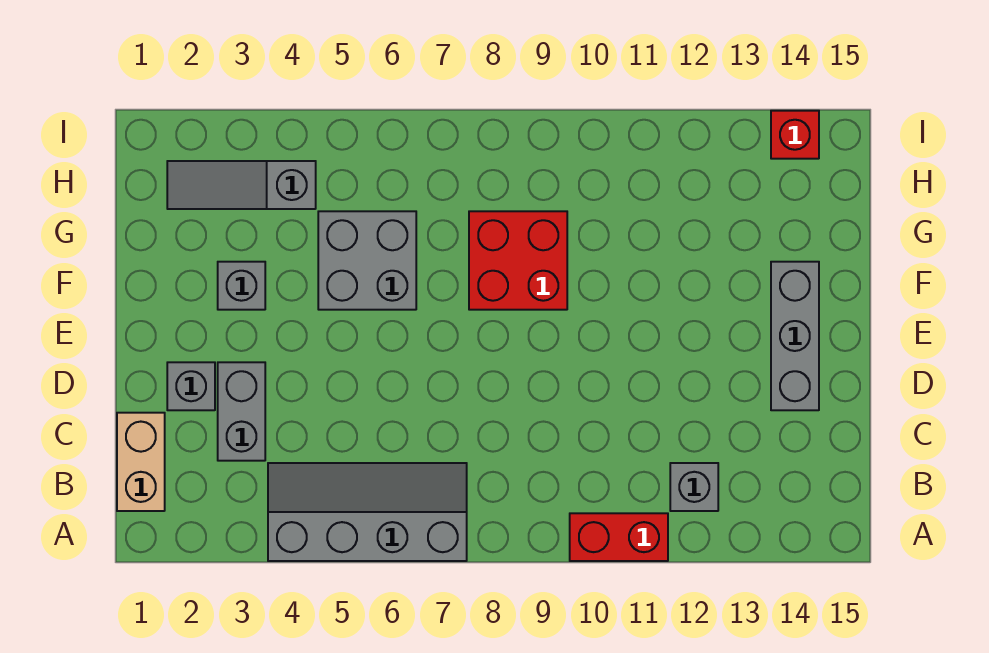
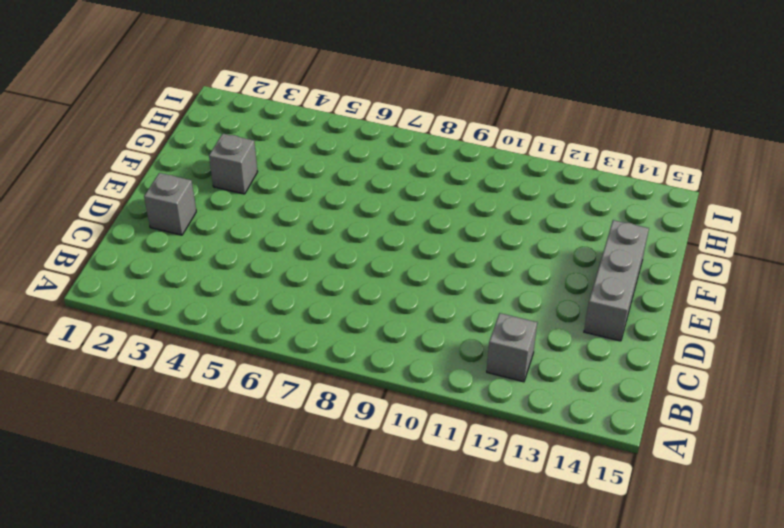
none -> grey 2x4 slope [268,463,467,561]
none -> red 1x2 brick [570,513,668,561]
none -> tan 1x2 brick [117,413,165,511]

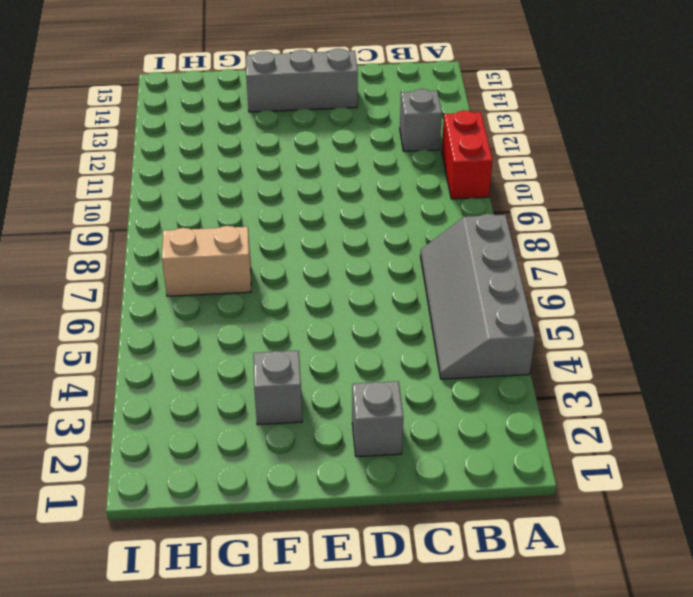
tan 1x2 brick [162,226,251,296] -> tan 1x2 brick moved to [117,413,165,511]
none -> grey 1x2 brick [218,362,265,461]
none -> grey 2x2 brick [318,211,416,310]
none -> red 2x2 brick [469,211,567,310]

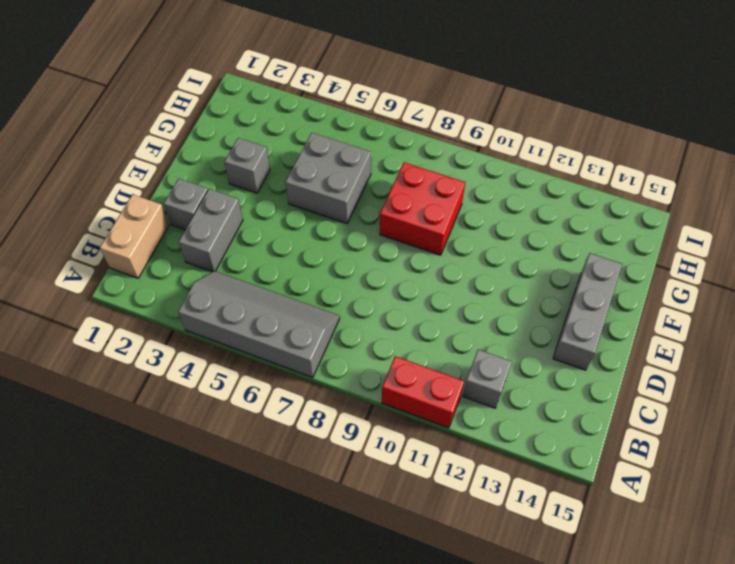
none -> grey 1x3 slope [167,161,316,209]
none -> red 1x1 brick [771,111,819,159]

